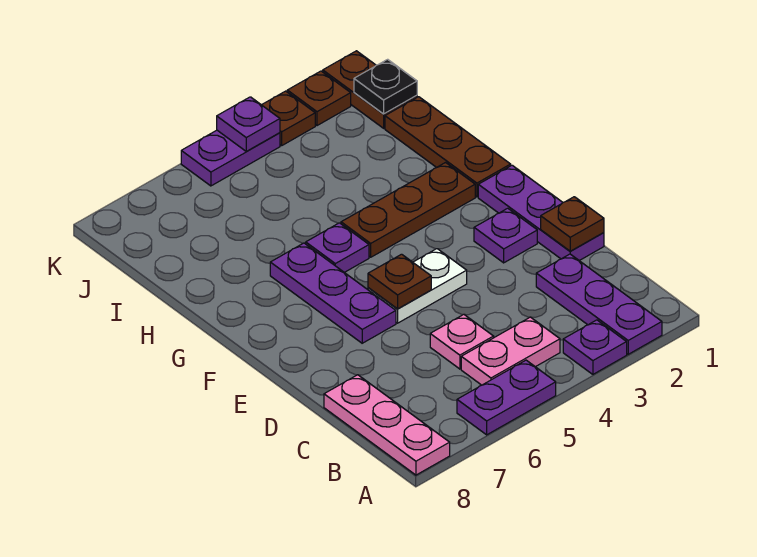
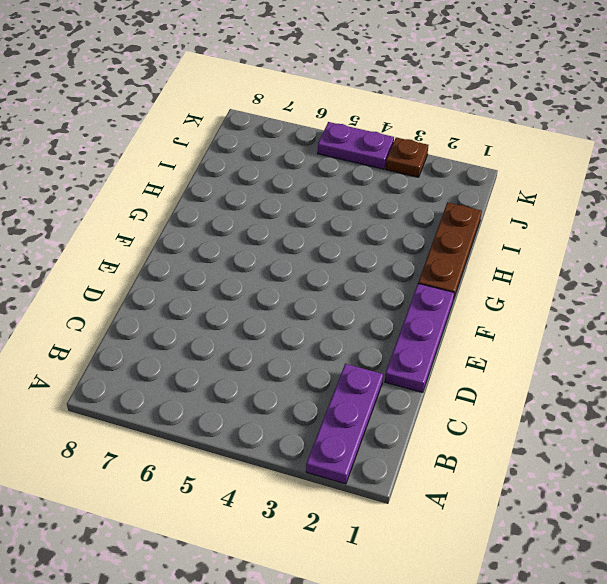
none -> purple 1x1 plate [563,320,627,374]
none -> purple 1x2 plate [457,360,556,435]
none -> pink 1x3 plate [324,375,450,475]

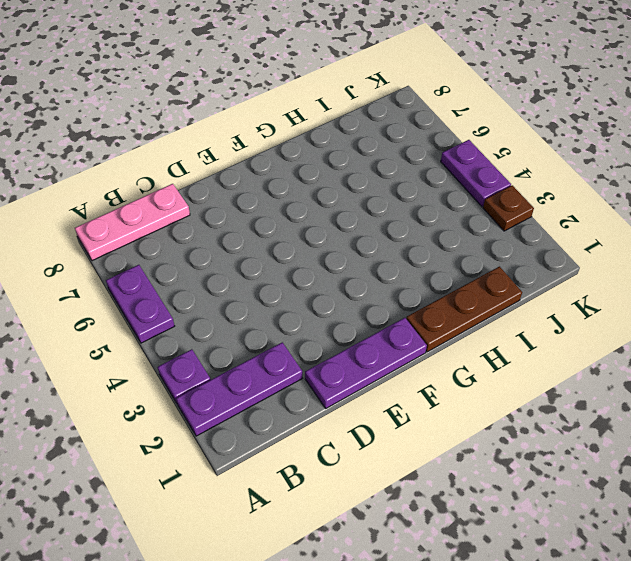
none -> pink 1x2 plate [461,317,560,385]
none -> pink 1x1 plate [430,314,494,369]
none -> purple 1x1 plate [474,208,537,263]

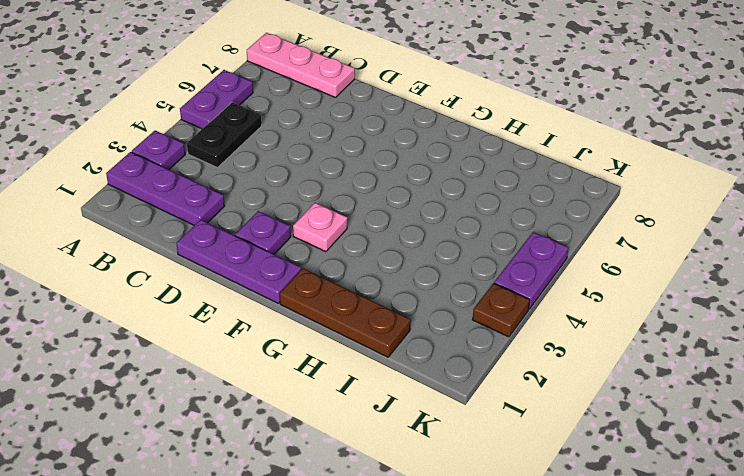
black 1x2 plate [187,102,262,168] -> pink 1x2 plate [461,317,560,385]
pink 1x1 plate [293,203,347,252] -> pink 1x1 plate moved to [430,314,494,369]
none -> white 1x2 plate [368,249,467,323]
none -> purple 1x3 plate [270,243,396,343]
none -> brown 1x3 plate [341,163,475,257]

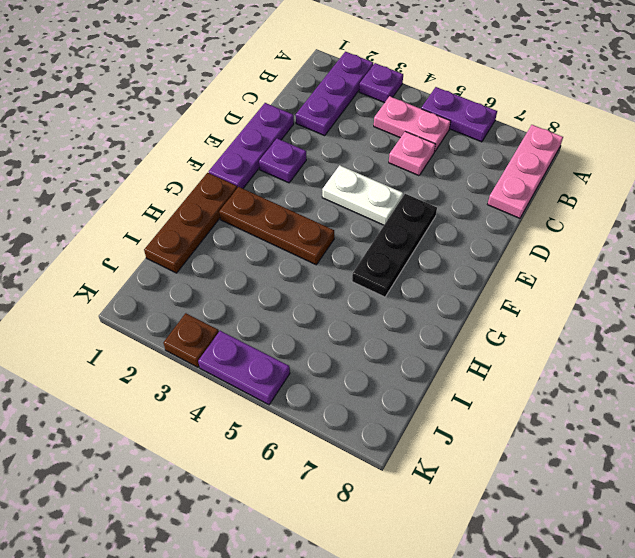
black 1x3 plate [352,194,437,297] -> purple 1x3 plate [270,243,396,343]
none -> purple 1x1 plate [306,223,369,272]
none -> brown 1x2 plate [323,51,417,128]
none -> brown 1x1 plate [287,71,351,126]

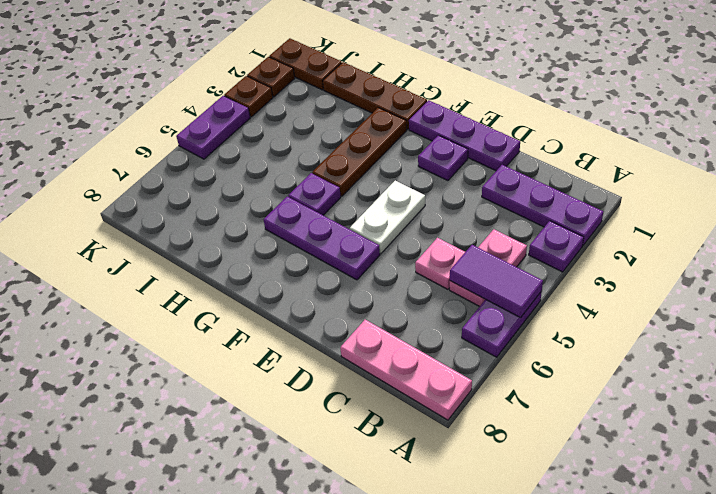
purple 1x2 tile [450,245,543,318] -> none
none -> brown 1x1 plate [541,197,604,251]
none -> brown 1x1 plate [368,254,431,309]
none -> black 1x1 plate [354,59,417,114]

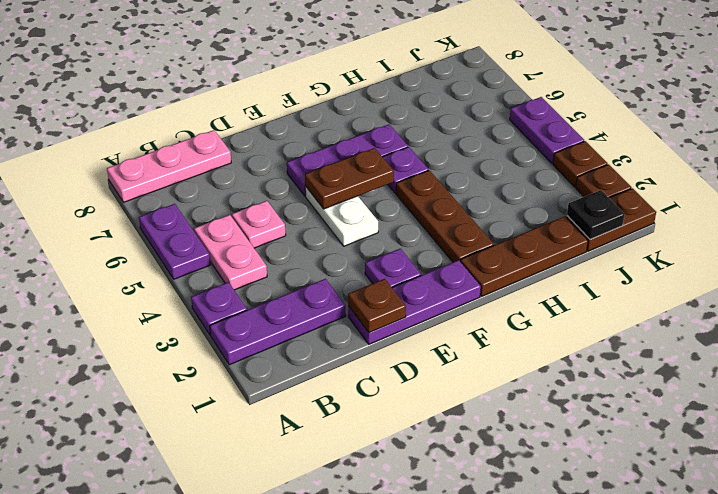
brown 1x2 plate [305,148,394,209] -> brown 1x1 plate [368,254,431,309]
none -> purple 1x1 plate [217,97,280,152]

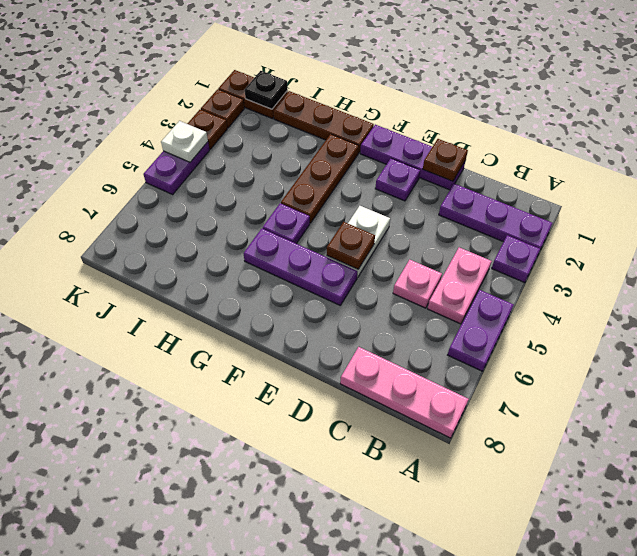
white 1x1 plate [161,121,208,162] -> purple 1x1 plate [217,97,280,152]

